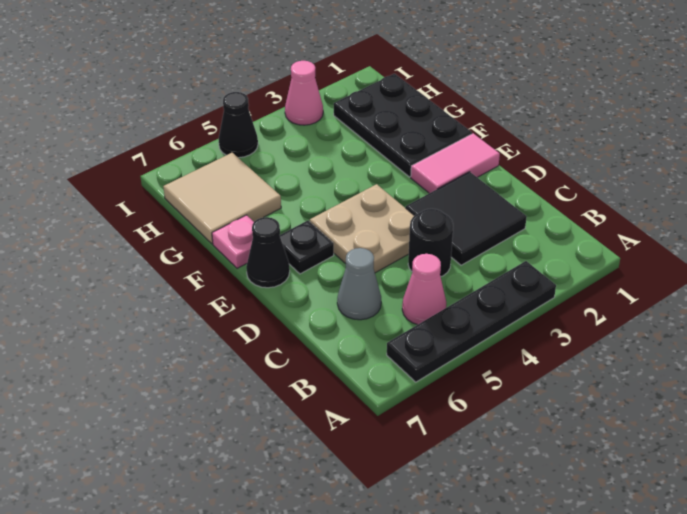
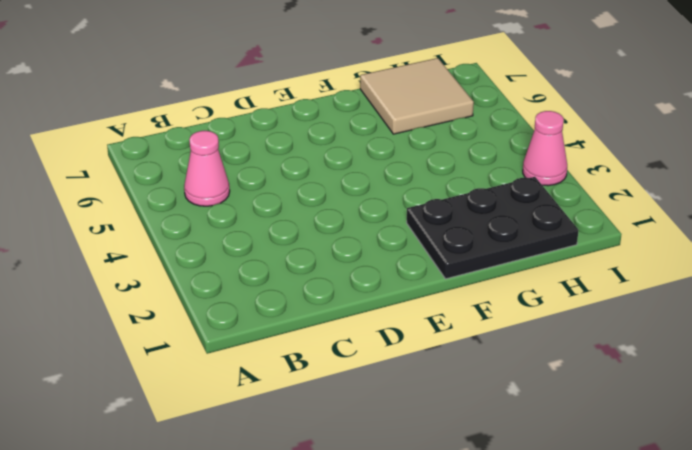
none -> black 1x4 plate [387,261,556,382]
none -> black 2x2 tile [406,172,527,265]
none -> black 1x1 round brick [408,209,453,277]

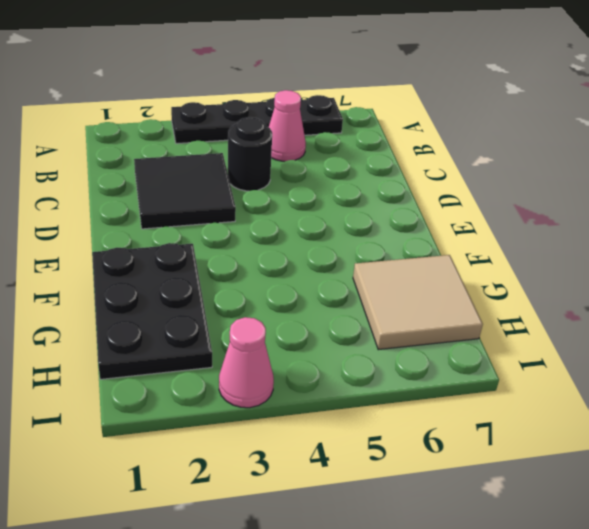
none -> grey 1x1 cone [337,248,381,320]
none -> tan 2x2 plate [310,184,414,273]
none -> pink 1x2 tile [411,133,500,193]

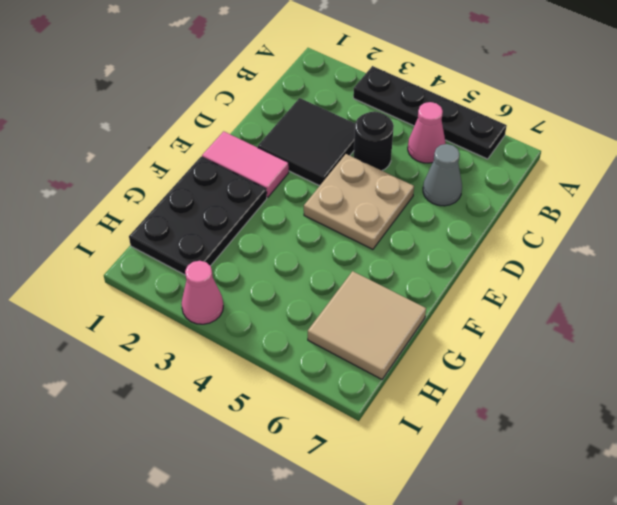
none -> black 1x1 plate [280,221,334,274]
none -> black 1x1 cone [246,217,290,288]
none -> pink 1x1 plate [212,215,254,268]

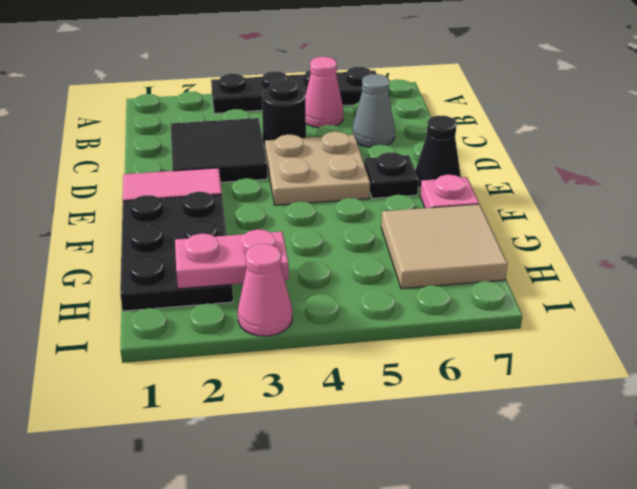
pink 1x2 plate [175,229,289,289] -> none
none -> black 1x1 cone [219,92,258,158]

